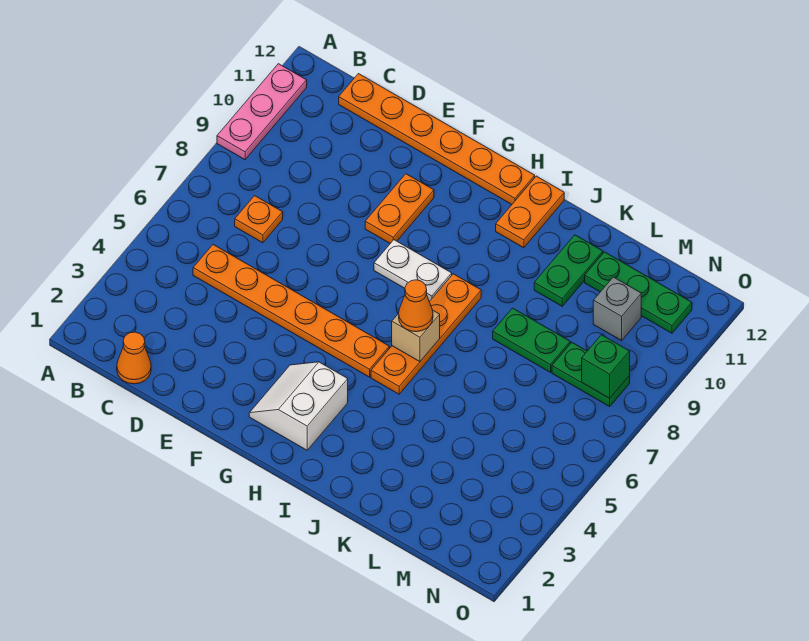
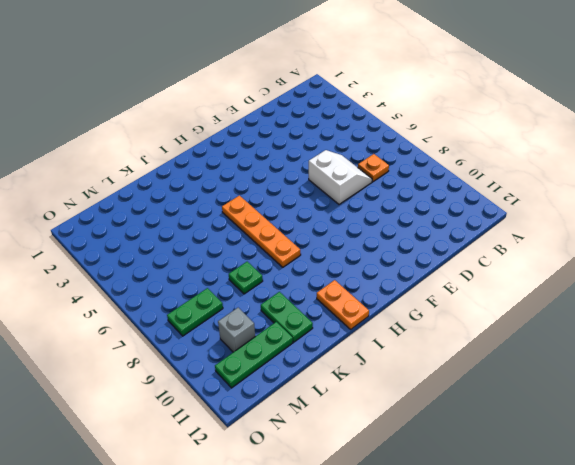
white 2x2 slope [309,150,372,204] -> white 2x2 slope moved to [249,362,348,450]
green 1x1 plate [229,262,263,294] -> green 1x2 plate [493,308,570,372]
none -> pink 1x3 plate [217,64,307,160]
none -> orange 1x1 cone [117,332,151,384]
none -> orange 1x6 plate [193,245,389,377]

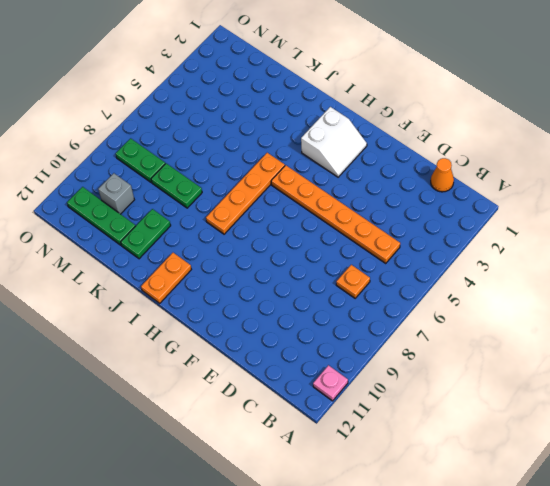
pink 1x1 plate [313,365,348,401] -> pink 1x3 plate [217,64,307,160]
none -> orange 1x6 plate [339,74,535,204]
none -> orange 1x2 plate [365,174,434,243]
none -> white 1x2 plate [374,240,452,301]

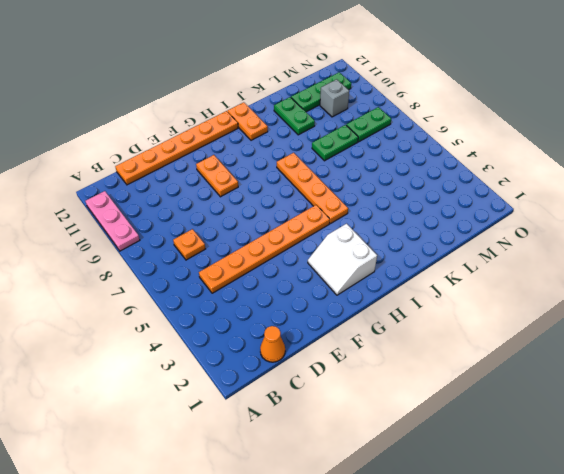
none -> white 1x2 plate [374,240,452,301]
none -> tan 1x1 brick [392,310,440,362]
none -> green 1x1 brick [582,335,630,398]

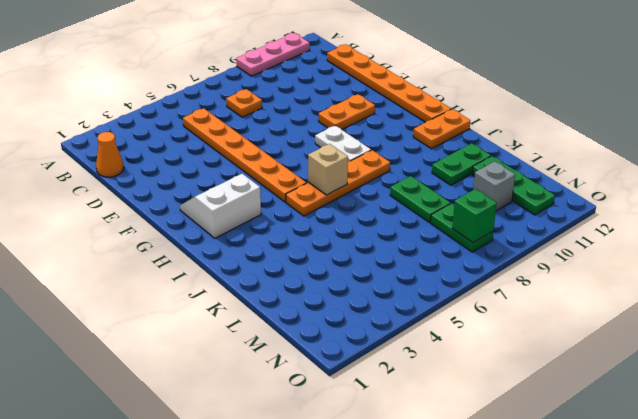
none -> orange 1x1 cone [399,280,433,332]

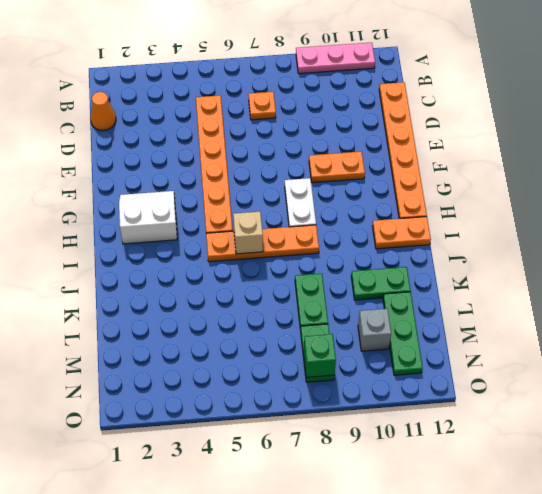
none -> orange 1x1 cone [399,280,433,332]

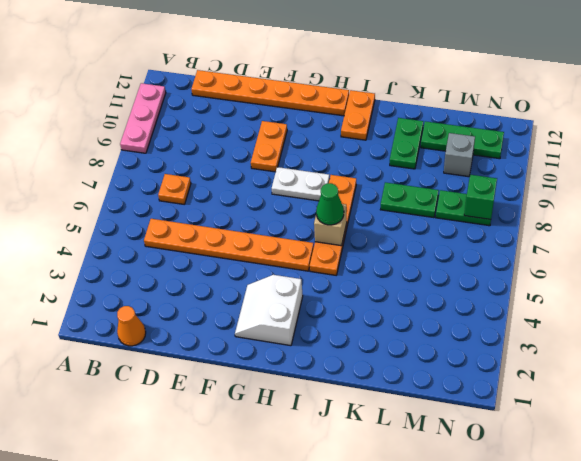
green 1x1 cone [316,183,344,225] -> orange 1x1 cone [399,280,433,332]

